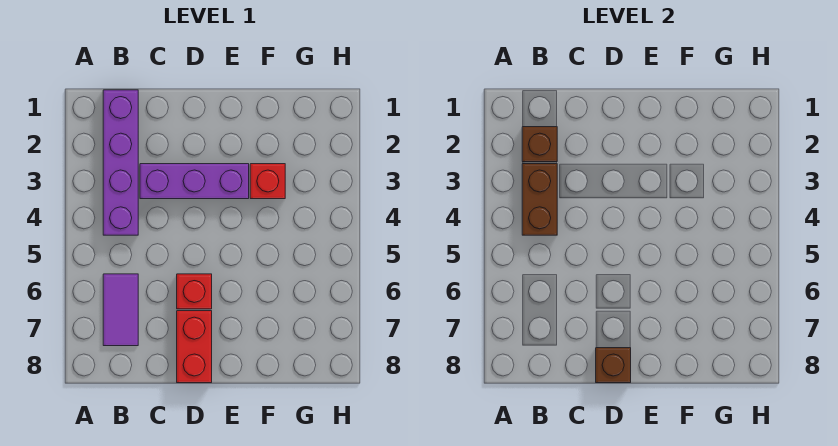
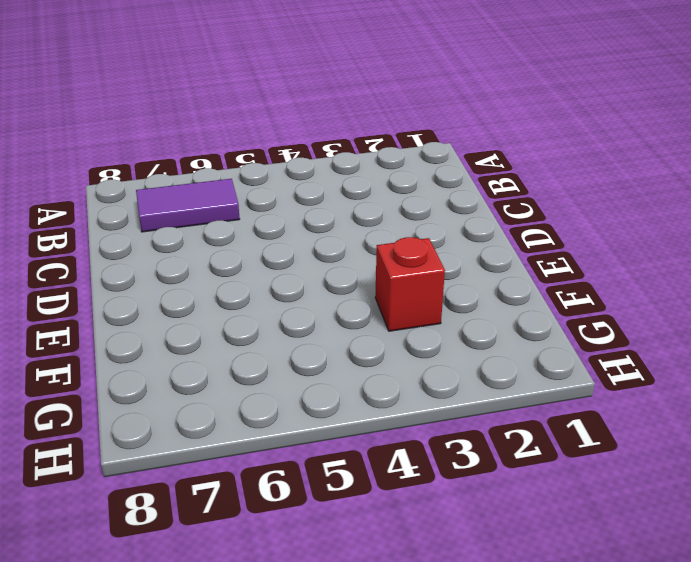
none -> purple 1x4 brick [103,90,138,235]
none -> purple 1x3 brick [140,164,249,199]

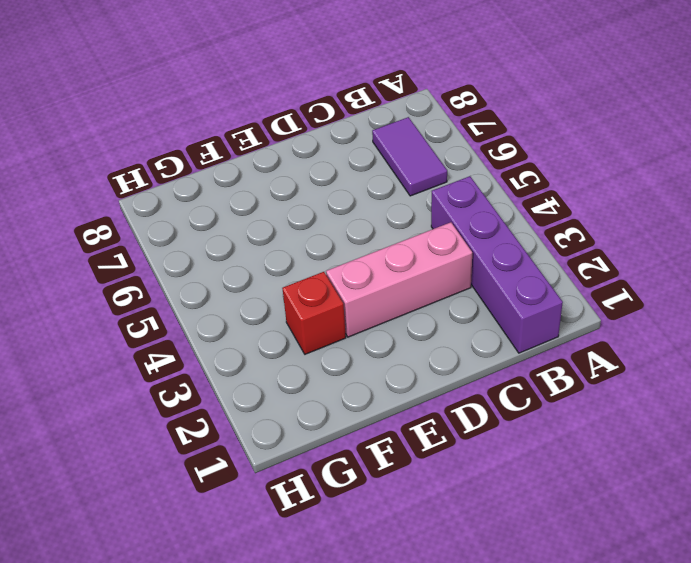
pink 1x3 brick [326,222,472,337] -> purple 1x3 brick [140,164,249,199]
none -> red 1x1 brick [177,274,212,309]
none -> red 1x2 brick [177,311,212,383]

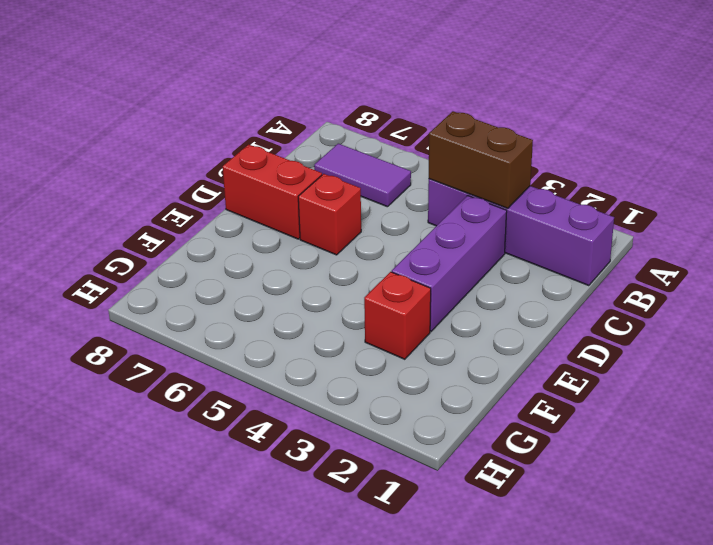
none -> brown 1x1 brick [522,127,557,162]
none -> brown 1x1 brick [596,348,631,383]

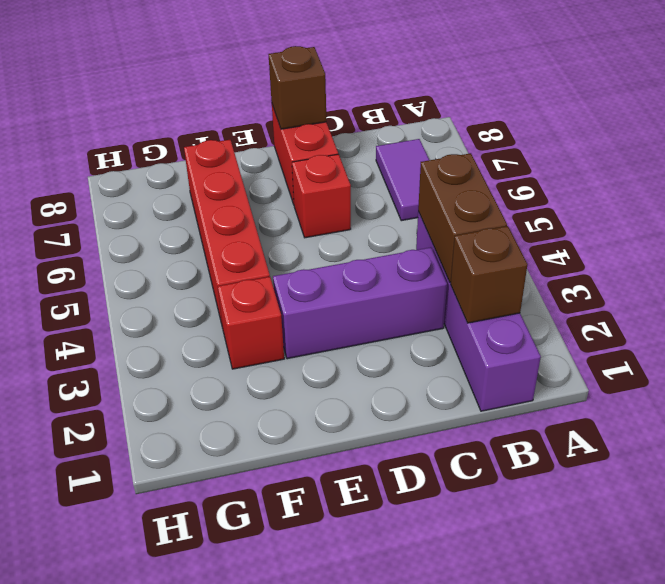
red 1x4 brick [184,140,270,327] -> none

